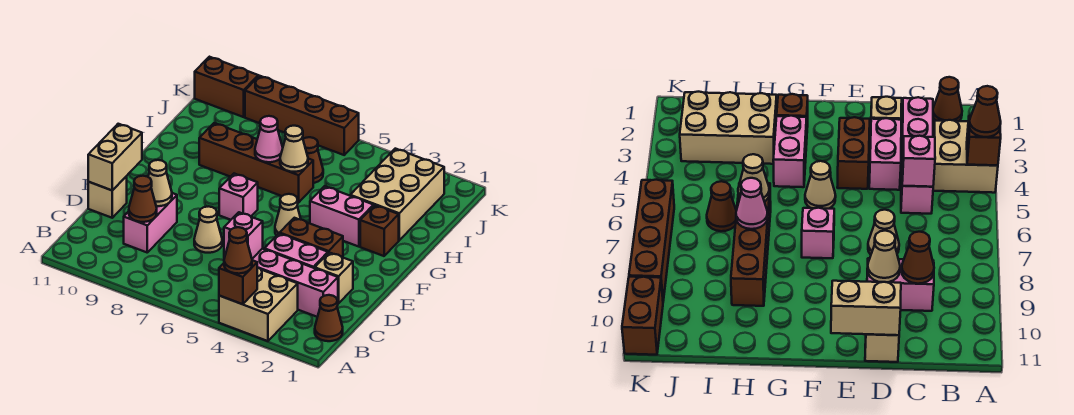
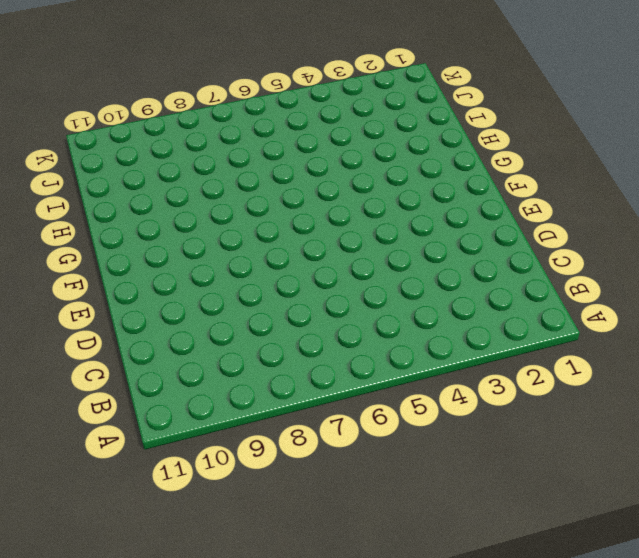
none -> tan 2x2 brick [219,267,298,341]
none -> brown 1x1 cone [315,295,343,341]
none -> pink 1x4 brick [224,249,338,317]

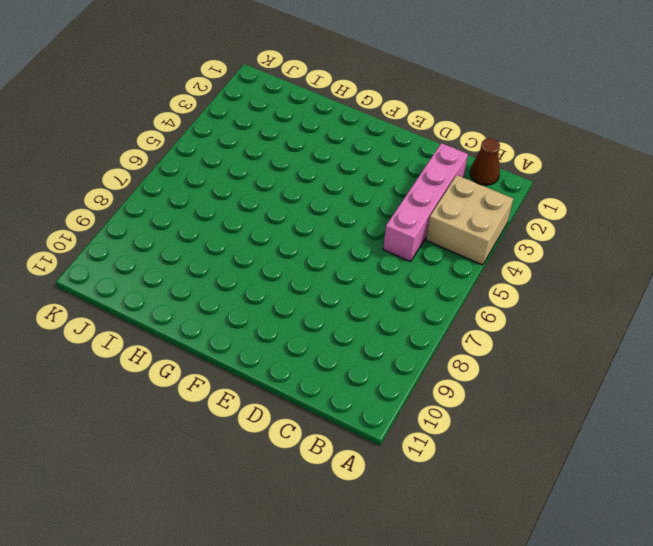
none -> pink 1x2 brick [124,193,177,252]
none -> tan 1x1 brick [315,252,353,303]
none -> pink 1x2 brick [264,233,328,268]

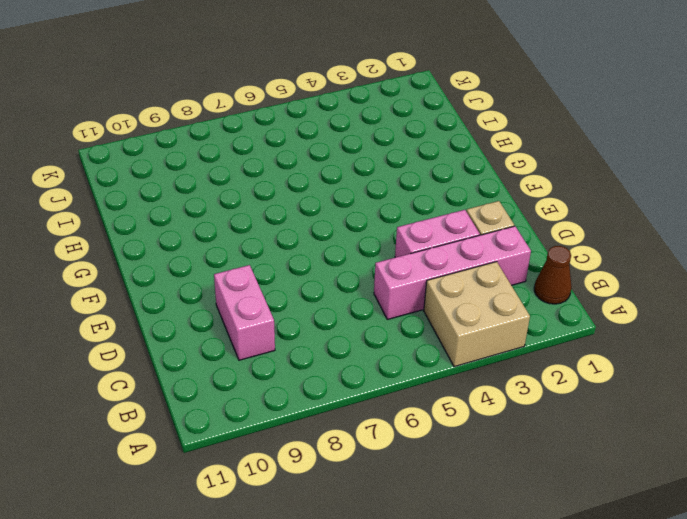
none -> tan 1x1 cone [194,206,222,253]
none -> tan 1x1 brick [88,176,127,218]
none -> brown 1x2 brick [280,218,343,257]

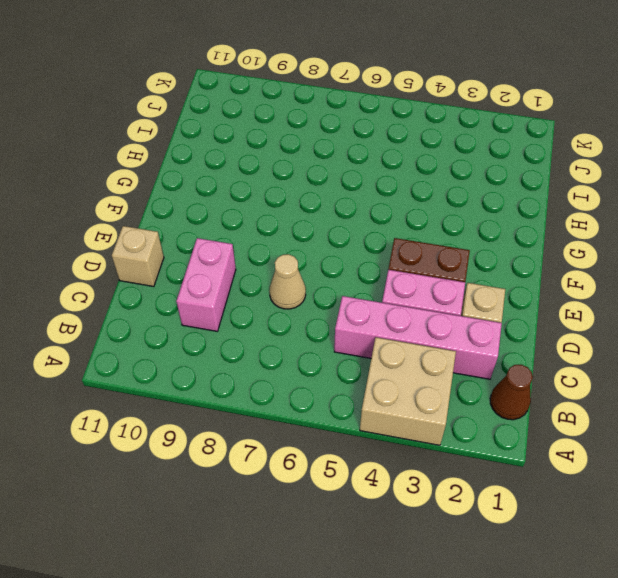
none -> tan 1x1 cone [275,194,301,235]
none -> pink 1x1 brick [219,174,258,220]
none -> brown 1x1 brick [360,205,399,256]

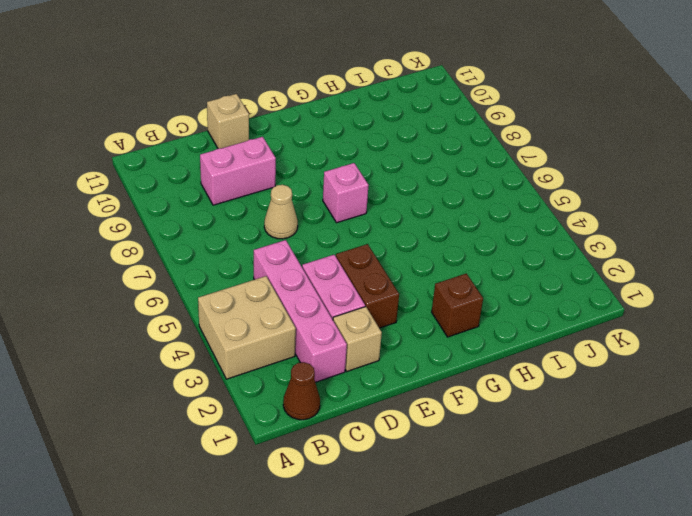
none -> tan 1x1 cone [275,194,301,235]
none -> pink 1x2 brick [310,186,374,247]
none -> tan 2x3 brick [350,149,444,240]

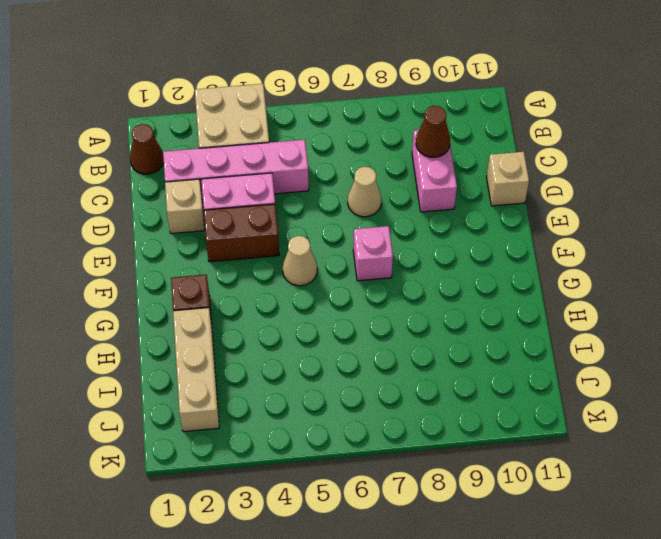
tan 1x3 brick [173,308,219,432] -> tan 2x3 brick [350,149,444,240]
none -> pink 1x2 brick [310,186,374,247]
none -> brown 1x4 brick [199,123,313,202]
none -> brown 1x1 cone [303,137,323,183]

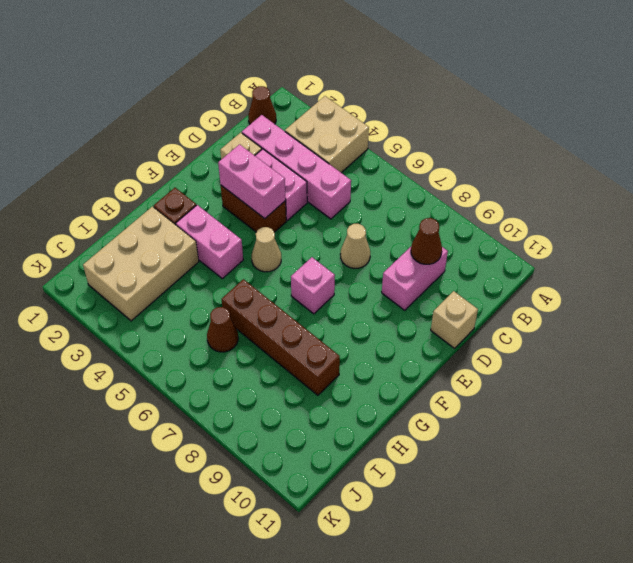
pink 1x2 brick [218,144,286,219] -> none
none -> brown 1x4 brick [245,76,359,155]
none -> brown 1x2 brick [195,57,258,117]
none -> brown 1x1 brick [219,260,257,304]

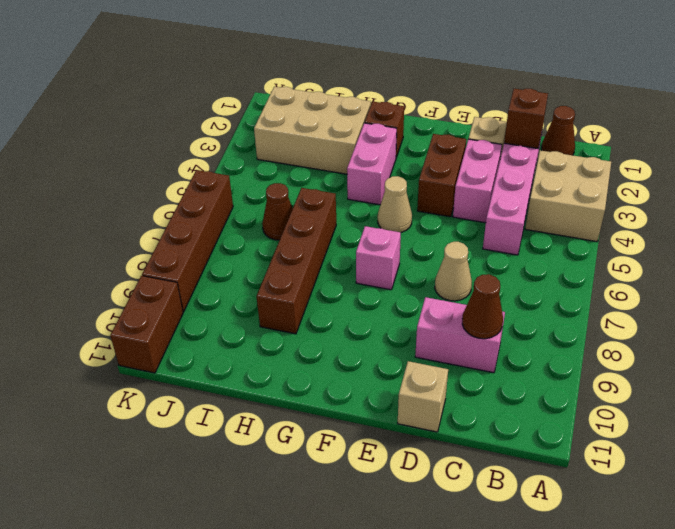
brown 1x1 brick [504,89,548,148] -> brown 1x1 brick moved to [219,260,257,304]
none -> pink 1x1 brick [224,212,263,259]
none -> tan 1x1 cone [148,160,172,206]
none -> tan 1x2 brick [88,124,142,190]

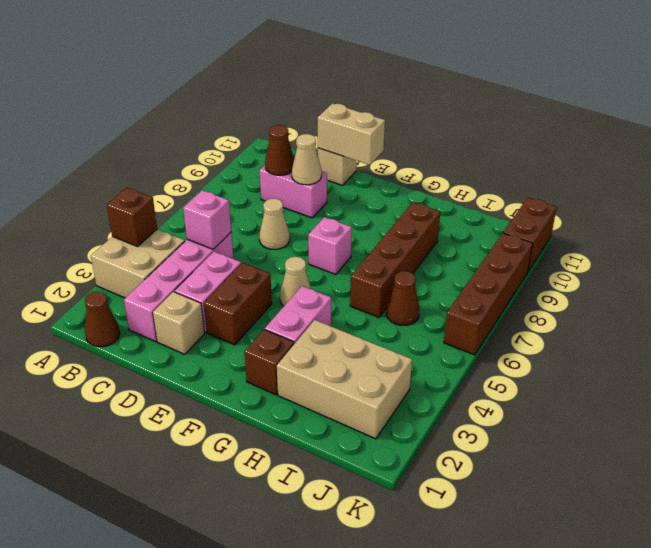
none -> tan 1x1 cone [280,126,308,172]
none -> pink 1x1 cone [255,116,283,162]
none -> brown 1x1 cone [224,227,252,274]

